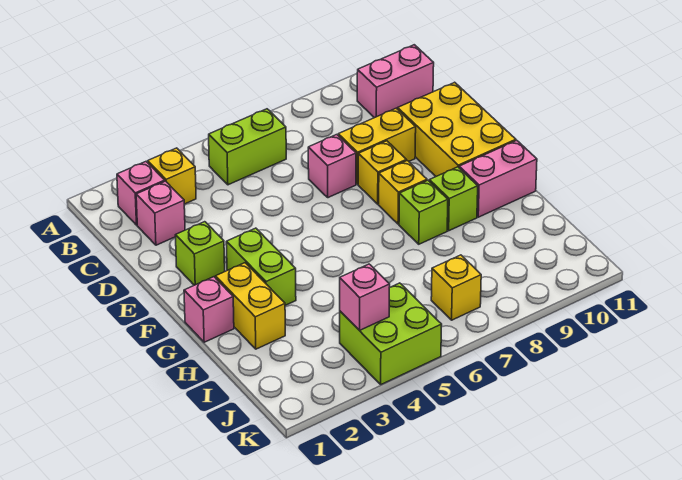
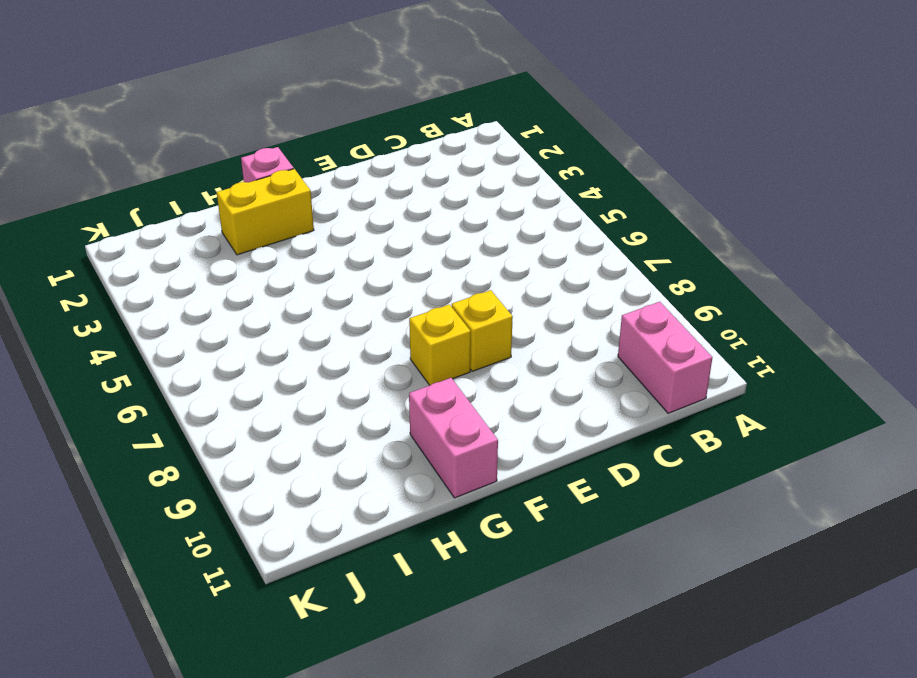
none -> pink 1x1 brick [117,162,165,225]
none -> yellow 1x1 brick [148,148,196,204]
none -> lime 1x2 brick [209,109,286,185]

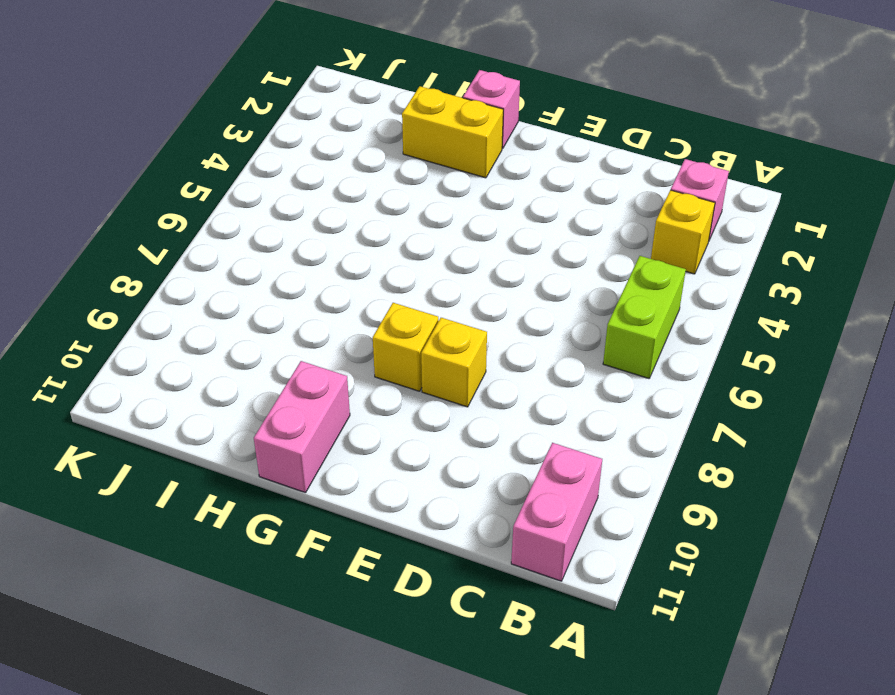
none -> pink 1x1 brick [136,181,185,245]
none -> pink 1x1 brick [308,135,356,198]
none -> yellow 1x2 brick [338,108,416,184]

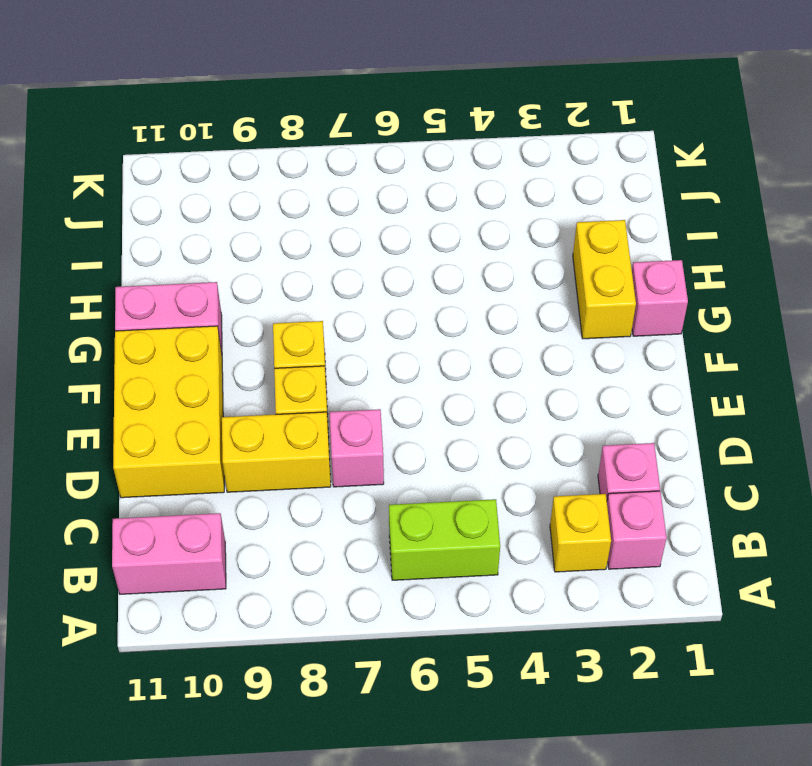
none -> lime 1x1 brick [176,222,225,285]
none -> lime 1x2 brick [226,228,296,305]
none -> lime 1x1 brick [399,180,448,244]

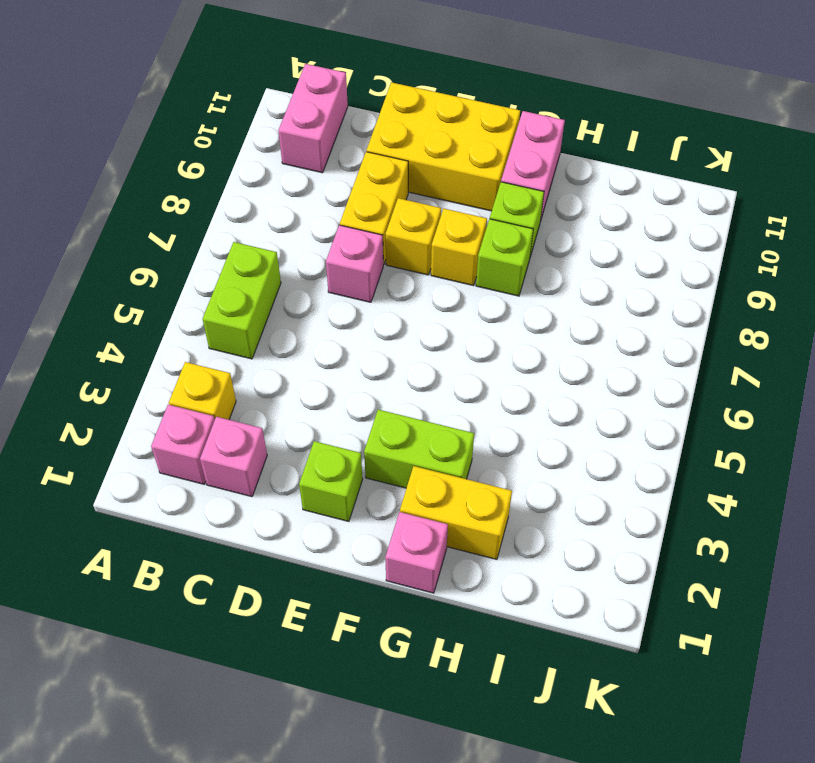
none -> lime 2x2 brick [340,283,442,384]
none -> yellow 1x1 brick [431,255,481,320]
none -> pink 1x1 brick [340,264,390,330]

